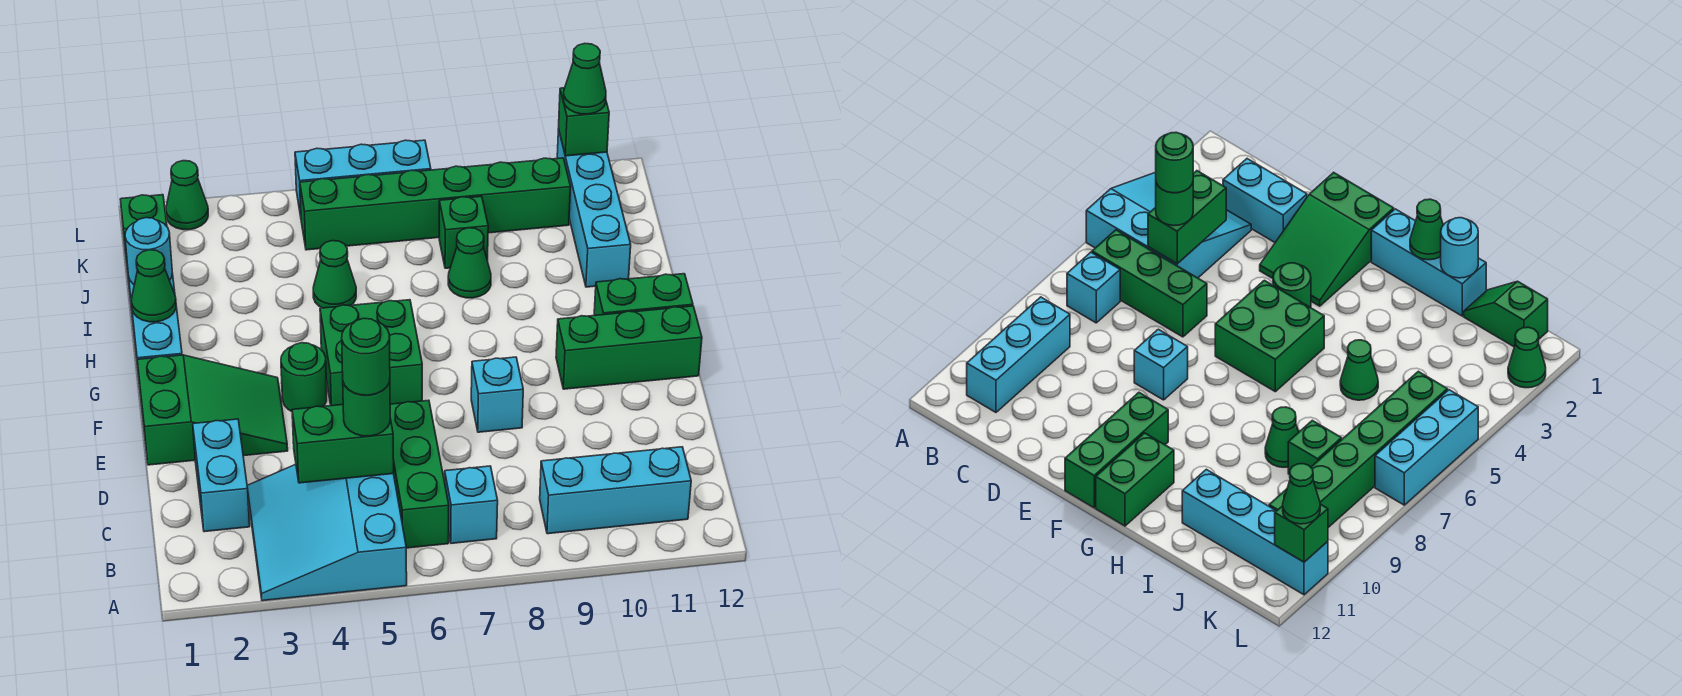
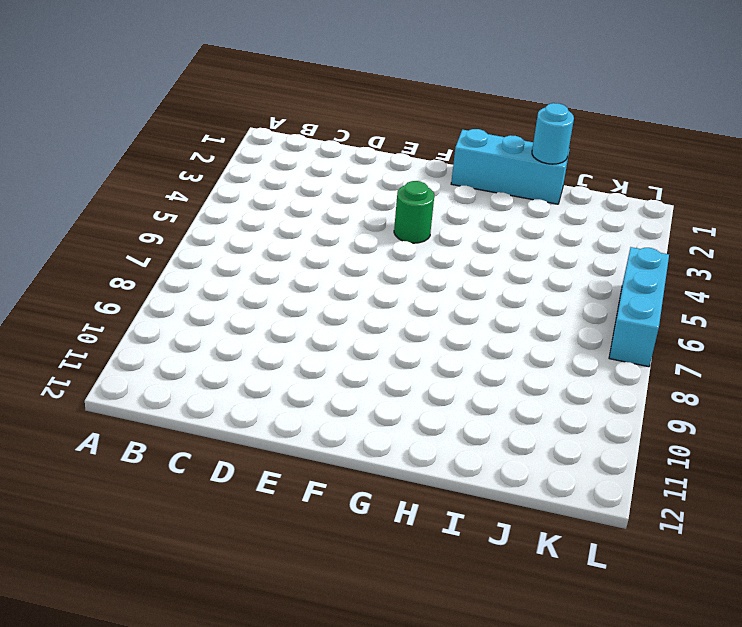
none -> cyan 3x3 slope [247,464,407,601]
none -> green 1x3 brick [390,400,449,548]
none -> cyan 1x1 brick [445,466,498,543]

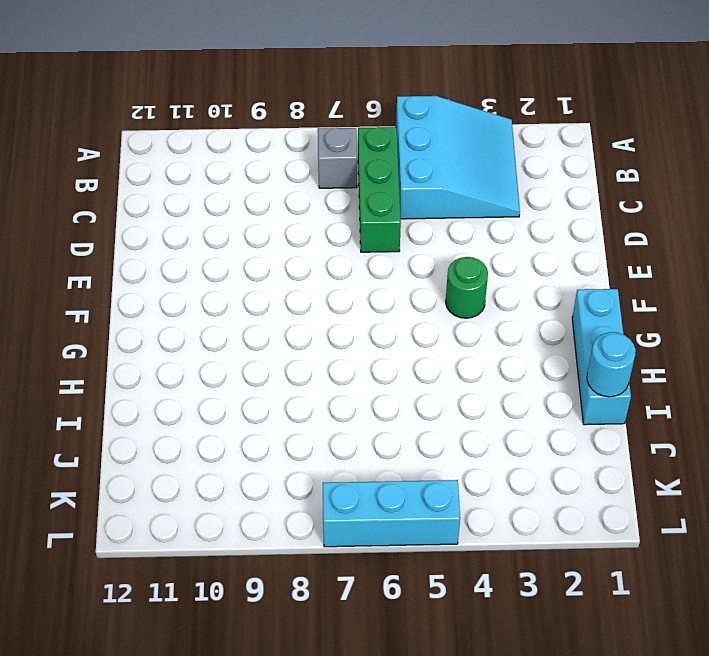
grey 1x1 brick [318,128,357,188] -> cyan 1x1 brick [445,466,498,543]
none -> cyan 1x3 brick [540,447,691,534]
none -> cyan 1x2 brick [193,419,250,532]
none -> green 2x3 slope [137,355,288,465]

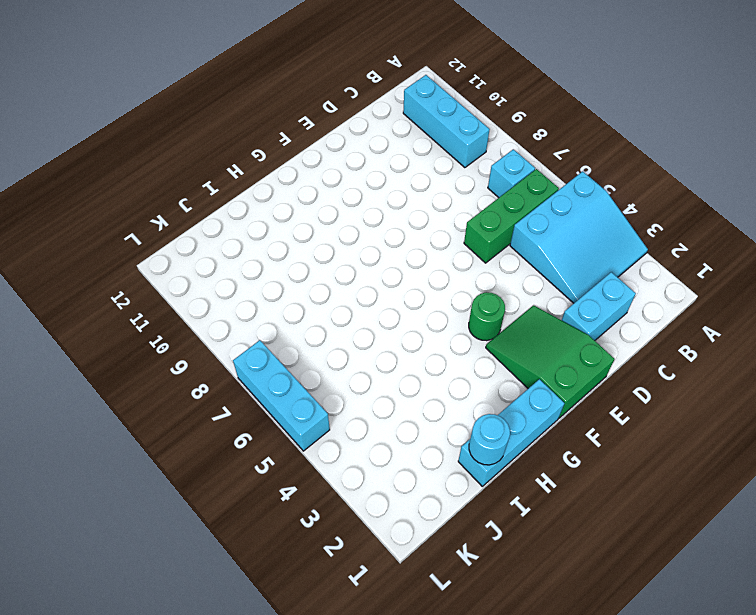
none -> cyan 1x1 brick [471,357,523,432]
none -> green 2x2 brick [320,300,422,406]
none -> green 1x3 brick [556,306,702,389]

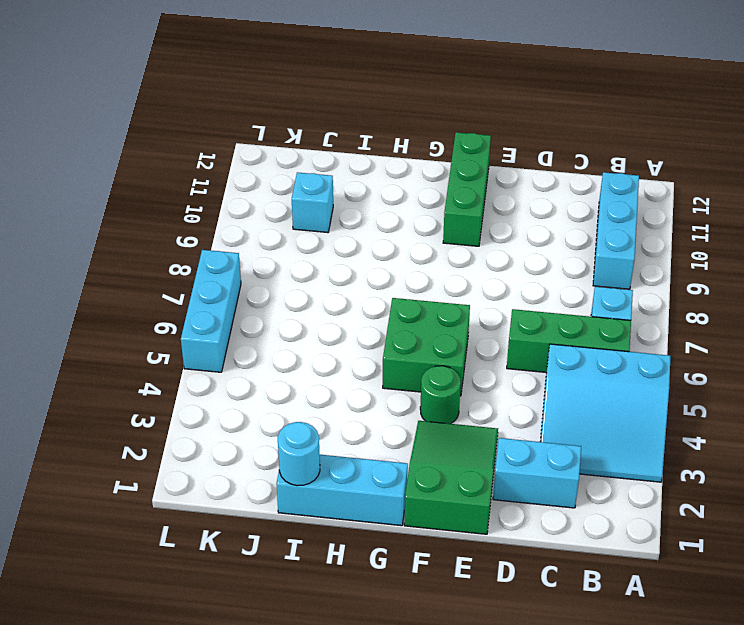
cyan 1x1 brick [292,172,333,233] -> cyan 1x1 brick moved to [471,357,523,432]
none -> green 1x2 brick [594,274,693,316]
none -> green 1x1 cone [313,241,356,308]
none -> green 1x1 cone [448,228,491,298]

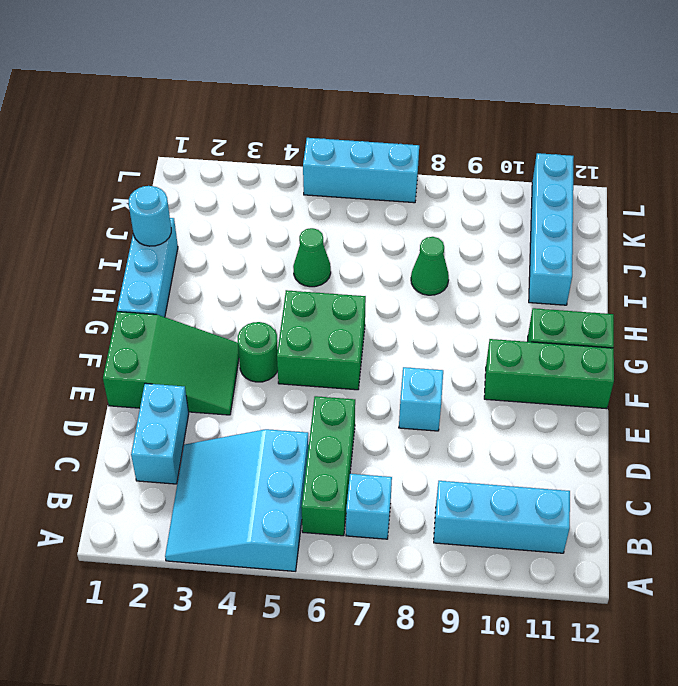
none -> green 1x2 slope [120,195,167,282]
none -> green 1x1 brick [439,196,488,268]
none -> green 1x6 brick [300,158,571,250]

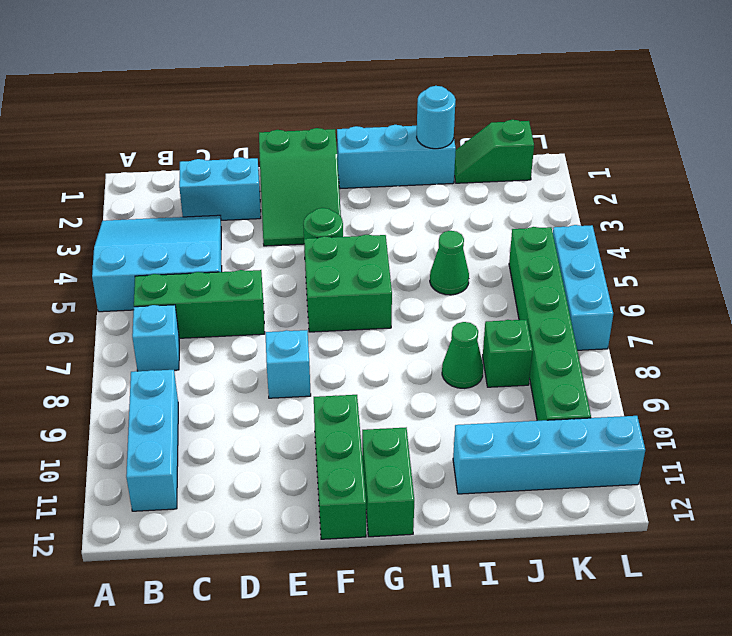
none -> green 1x1 cone [166,161,208,230]
none -> green 1x2 brick [292,405,394,483]
none -> green 1x1 cone [131,250,176,322]

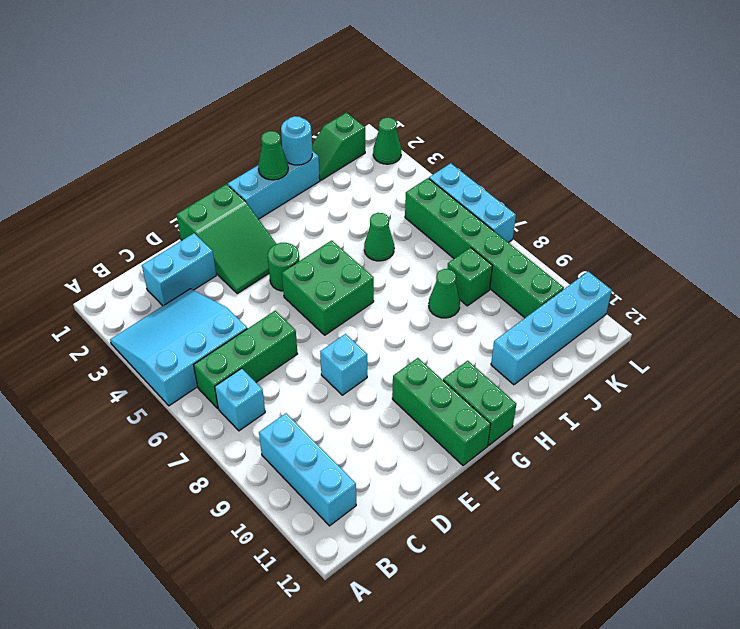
none -> green 1x2 brick [292,405,394,483]
none -> green 1x1 brick [558,88,609,156]
none -> green 1x1 round brick [343,382,390,436]

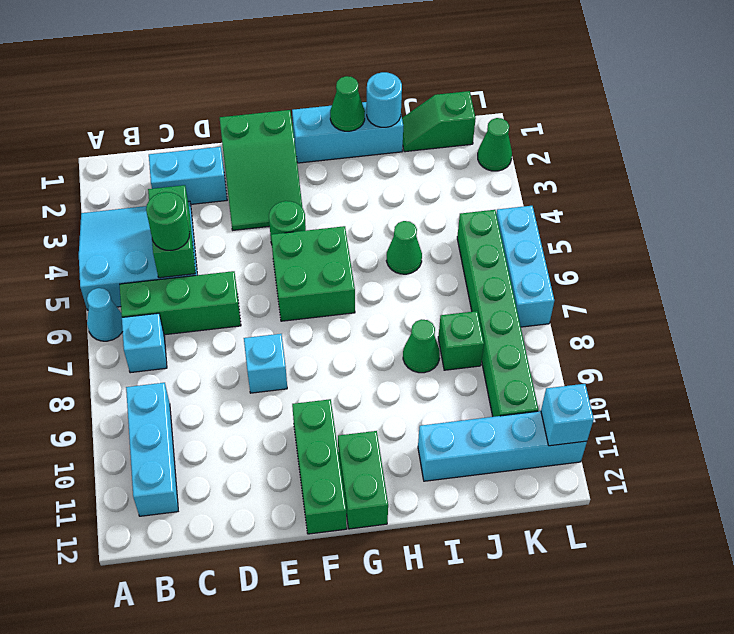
cyan 1x1 cone [87,288,123,341] -> none
cyan 1x1 brick [541,384,594,446] -> green 1x1 brick [558,88,609,156]
none -> green 1x1 cone [564,43,606,114]
none -> green 1x1 round brick [342,318,390,395]

